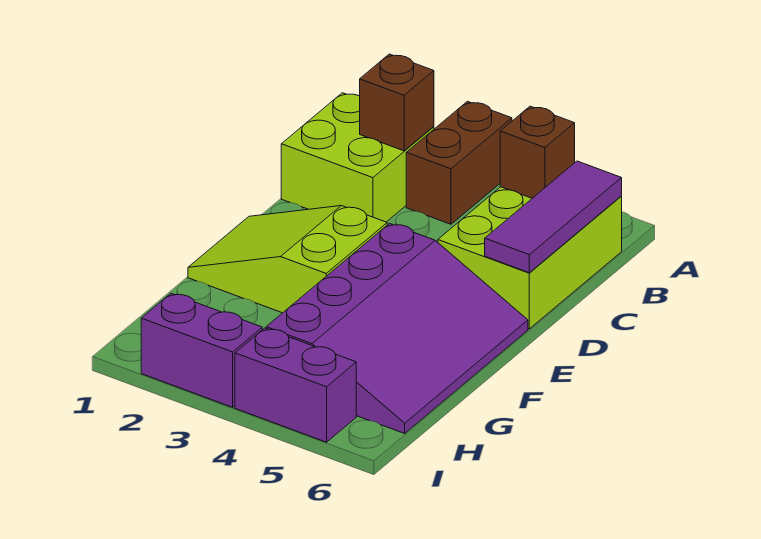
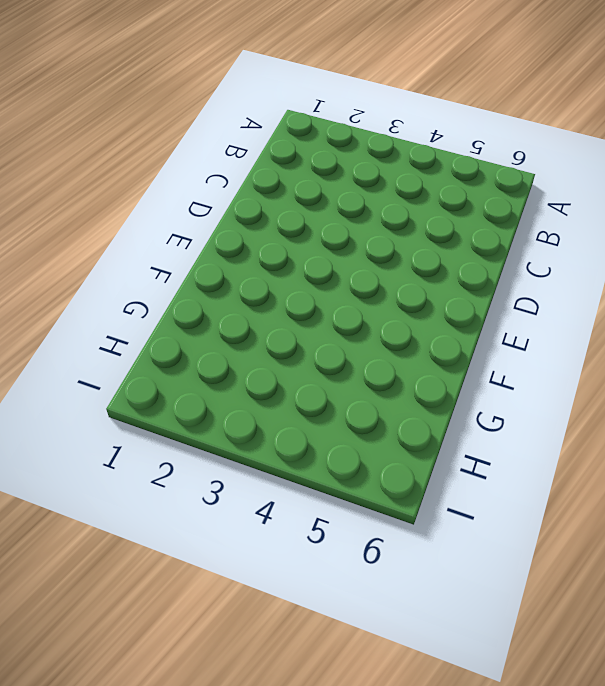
none -> brown 1x2 brick [406,101,512,224]
none -> lime 2x2 brick [281,93,434,222]

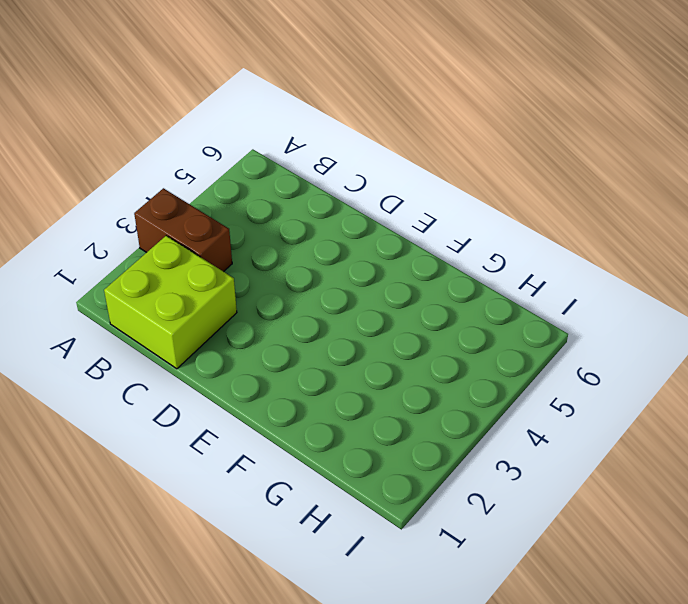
none -> lime 2x3 brick [438,187,622,329]
none -> lime 2x3 slope [188,206,387,313]

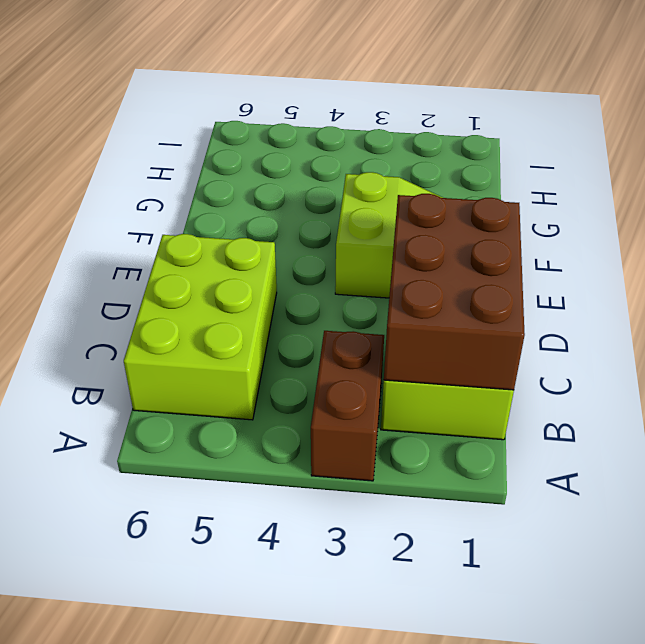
brown 2x3 brick [384,194,525,390] -> brown 1x1 brick [360,54,434,151]
none -> purple 3x4 slope [266,223,528,433]
none -> purple 1x2 brick [141,293,262,407]

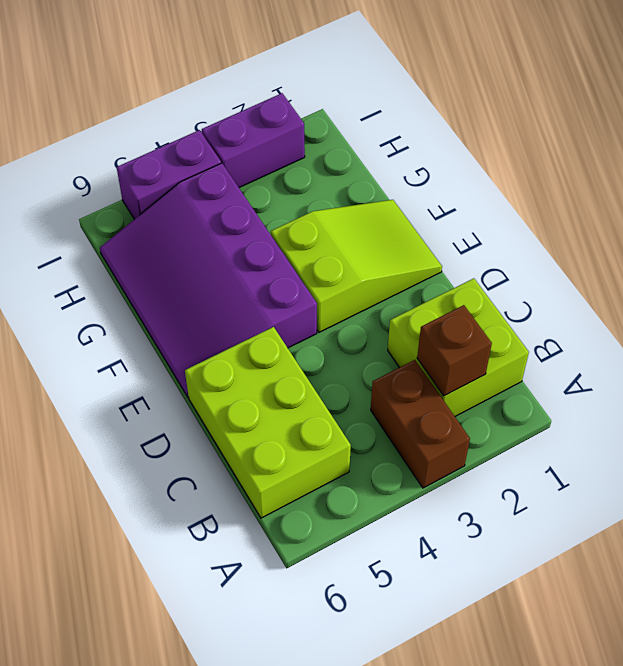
none -> brown 1x1 brick [500,106,575,198]
none -> purple 1x3 tile [485,161,622,273]

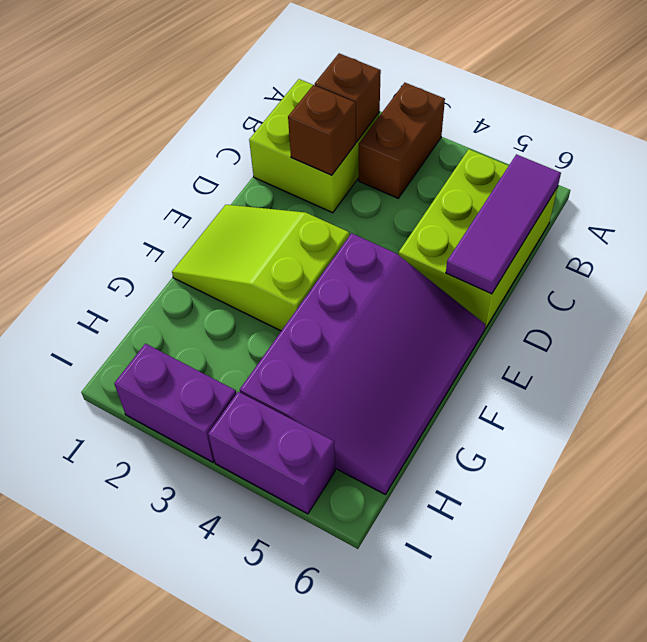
brown 1x1 brick [288,85,356,175] -> brown 1x1 brick moved to [500,106,575,198]

